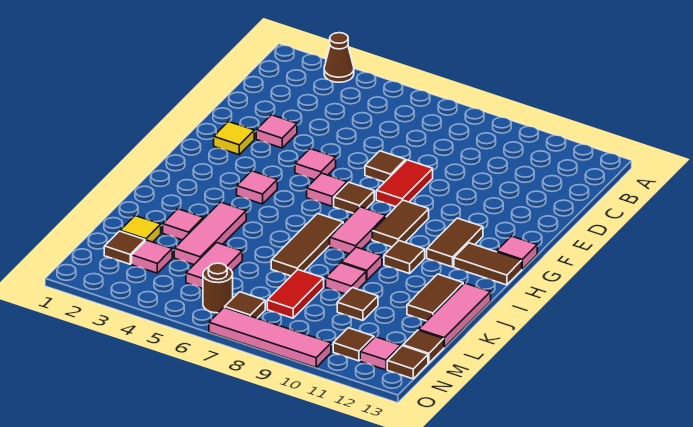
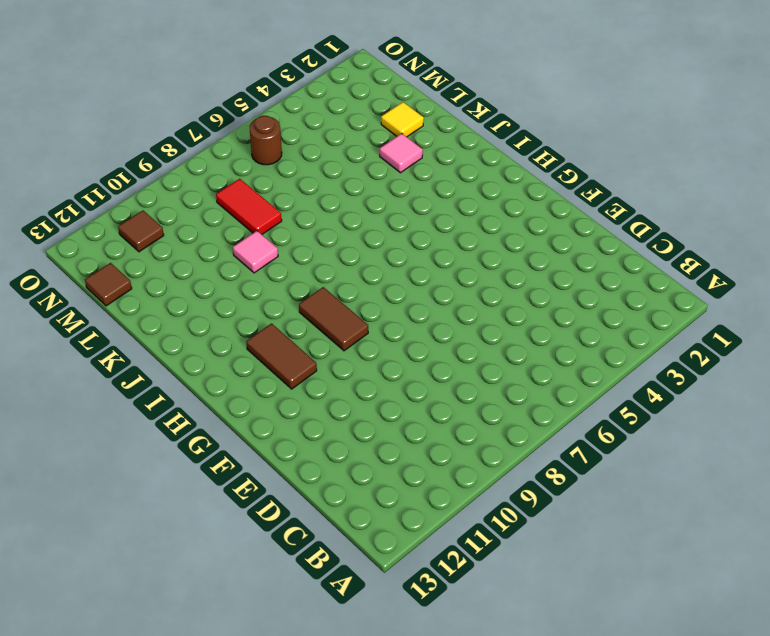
none -> brown 1x1 cone [324,33,354,82]
none -> pink 1x1 tile [256,115,297,148]
none -> brown 1x1 tile [365,151,406,182]
none -> red 1x2 tile [376,160,433,207]

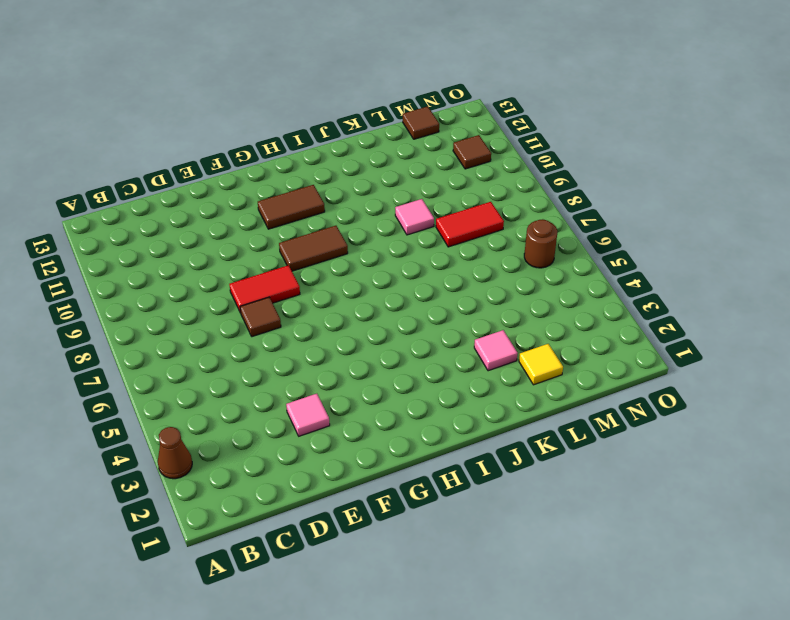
none -> yellow 1x1 tile [214,122,254,155]
none -> pink 1x1 tile [295,149,336,180]
none -> pink 1x1 tile [307,173,347,206]
none -> brown 1x1 tile [334,182,374,213]

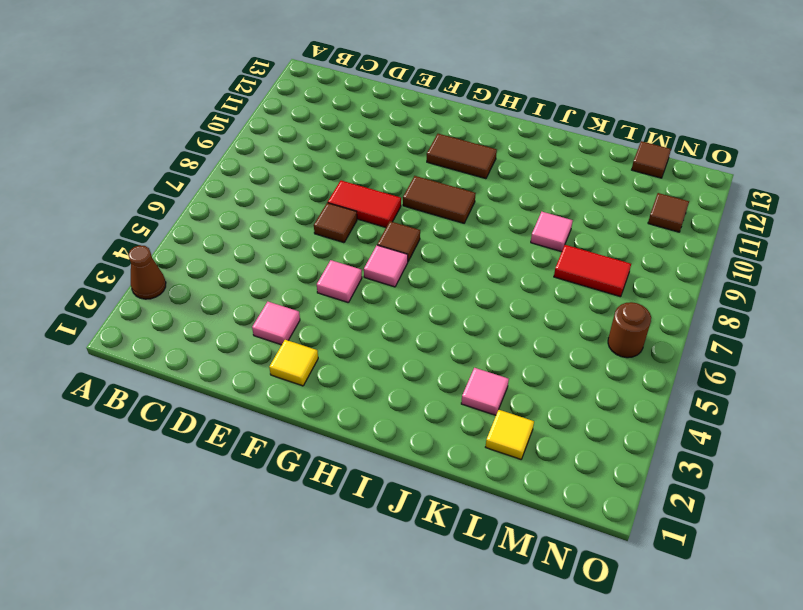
none -> pink 1x1 tile [497,236,537,269]
none -> pink 1x1 tile [237,171,277,204]
none -> pink 1x2 tile [330,207,386,254]
none -> brown 1x2 tile [454,243,522,285]

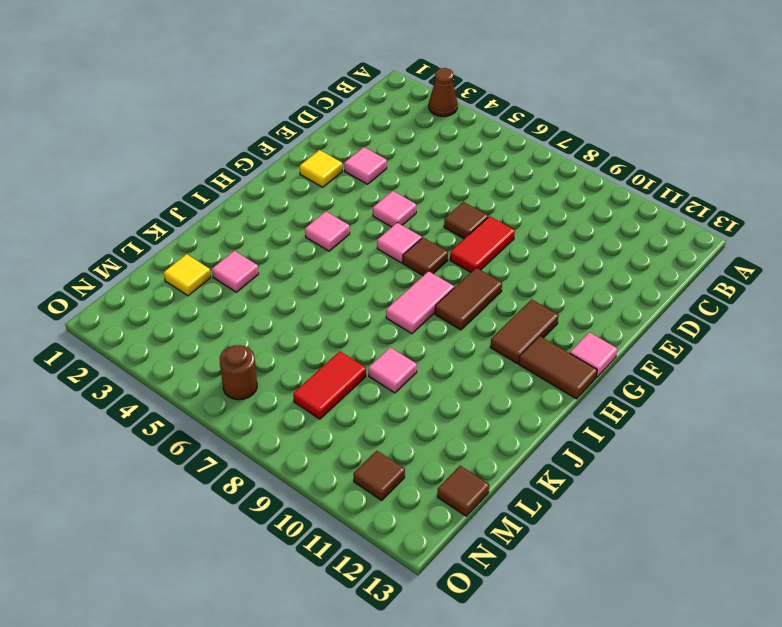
none -> brown 1x3 tile [271,214,343,276]
none -> brown 1x1 tile [384,241,425,274]
none -> pink 1x3 tile [174,202,246,265]
none -> pink 1x1 tile [341,247,382,280]

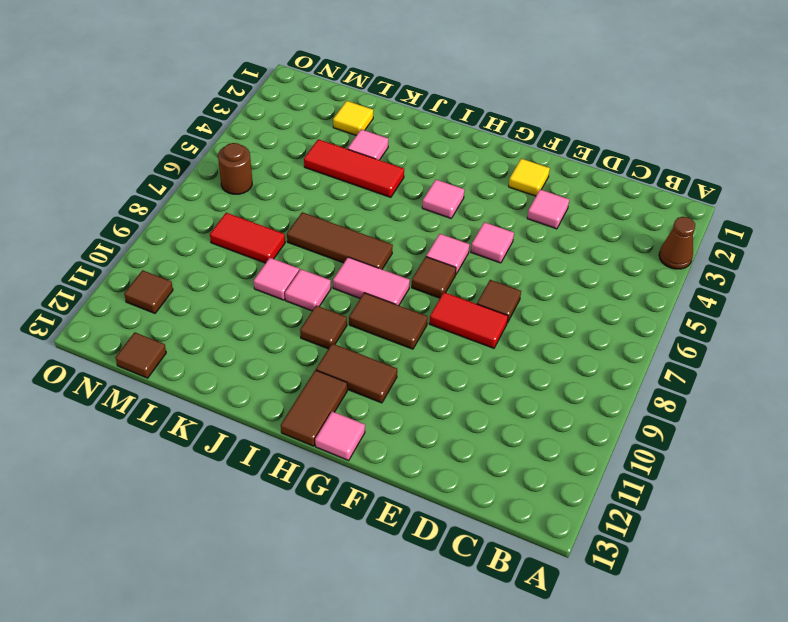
red 1x3 tile [304,139,404,197] -> pink 1x3 tile [174,202,246,265]
none -> brown 1x2 tile [407,274,463,321]
none -> pink 1x3 tile [419,283,491,347]
none -> pink 1x2 tile [186,243,242,288]
none -> brown 1x1 tile [337,288,378,321]

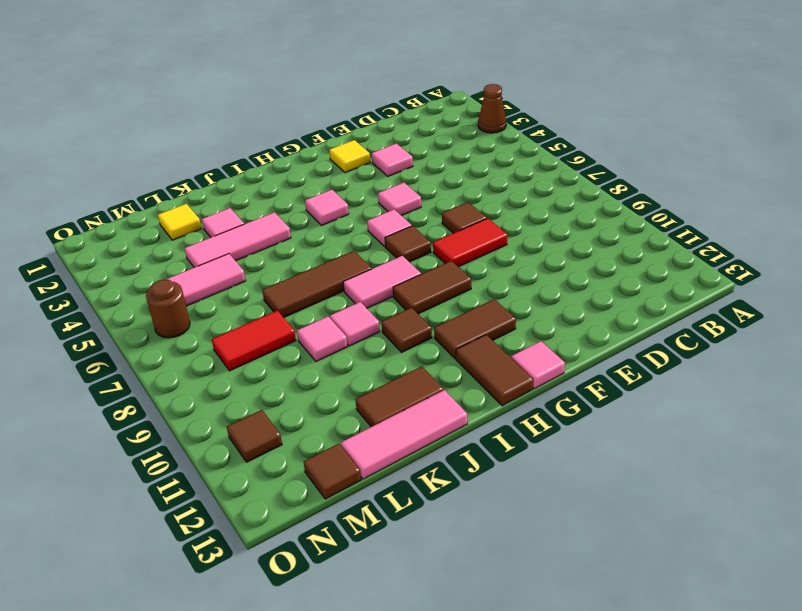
none -> brown 1x1 tile [337,288,378,321]
none -> brown 1x1 tile [104,231,145,264]
none -> pink 1x1 tile [132,240,172,273]
none -> brown 1x1 tile [225,292,265,318]

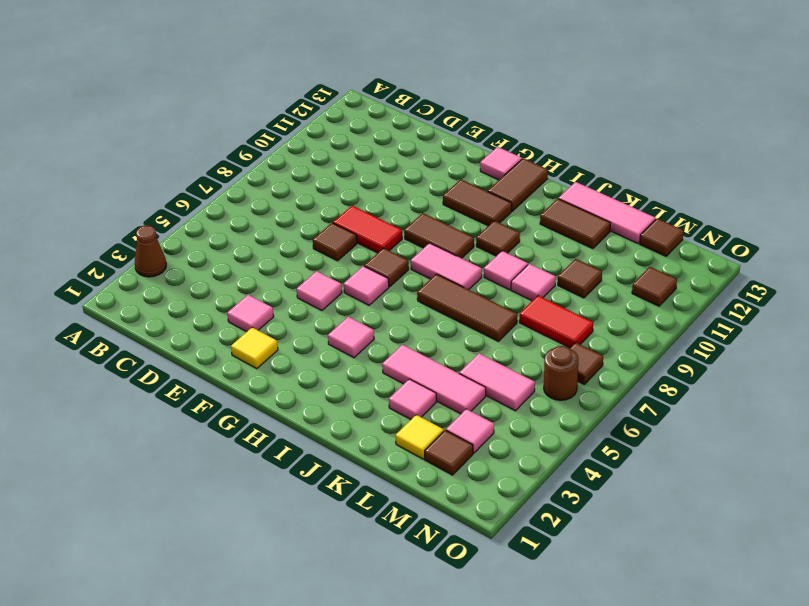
none -> pink 1x1 tile [360,337,401,370]
none -> brown 1x1 tile [387,346,428,379]
none -> pink 1x4 tile [209,307,331,367]

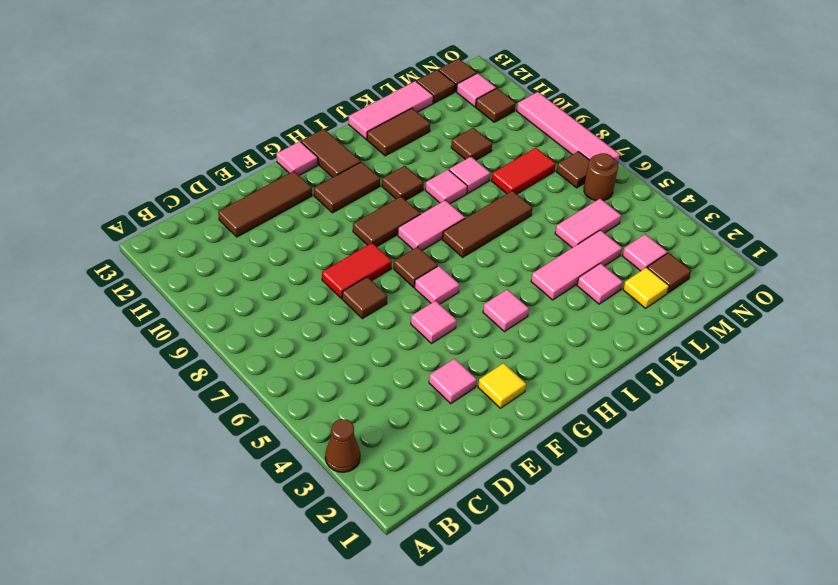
brown 1x3 tile [218,171,312,237] -> none

